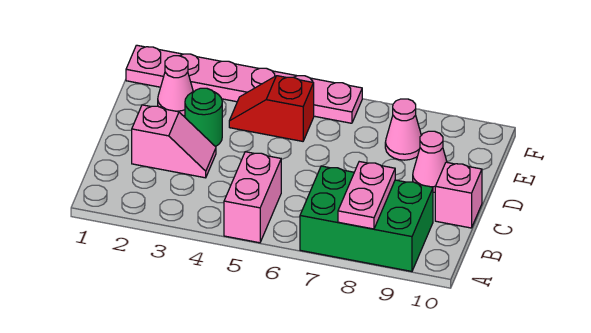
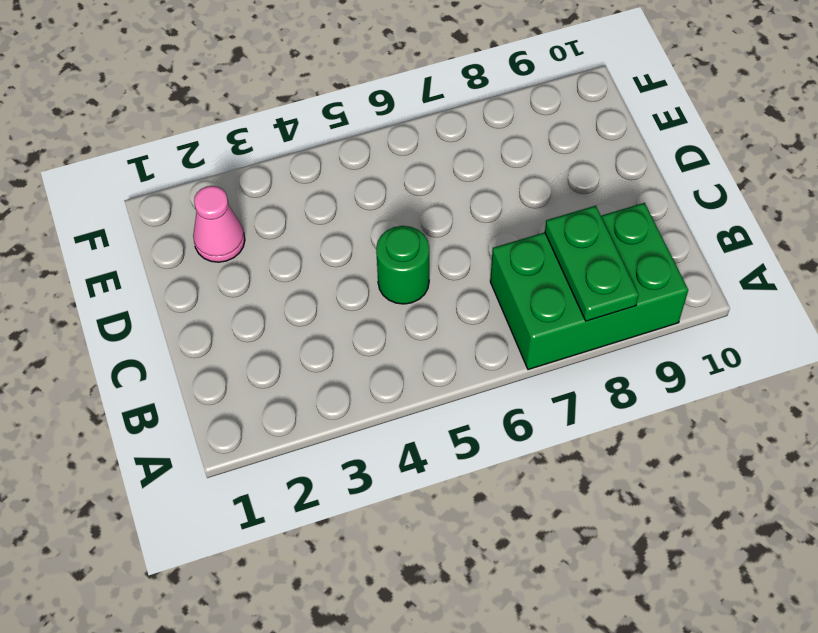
green 1x2 plate [545,206,639,321] -> pink 1x2 plate [338,162,395,229]
green 1x1 round brick [376,226,429,304] -> green 1x1 round brick moved to [185,88,222,147]
none -> pink 1x2 brick [224,152,281,243]
none -> pink 1x2 slope [132,105,216,178]

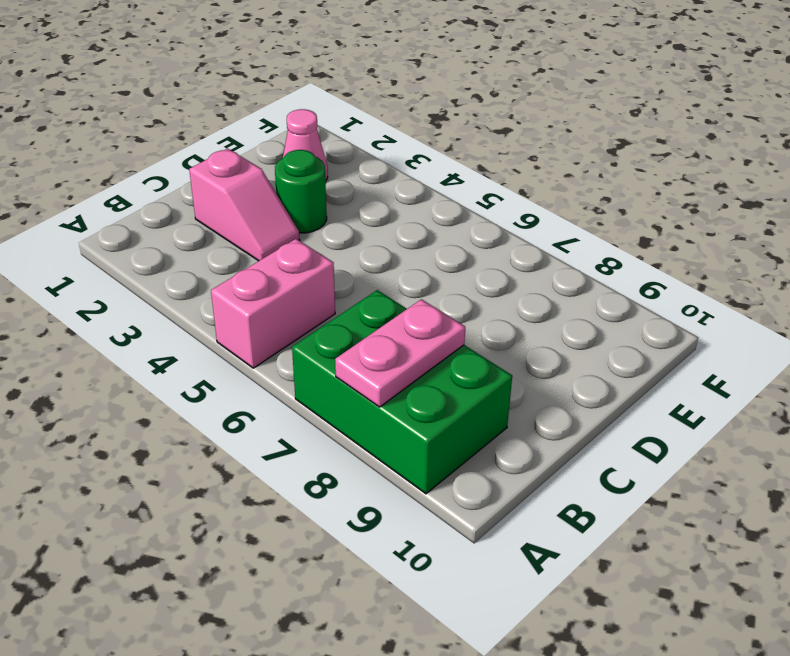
none -> pink 1x1 brick [435,162,482,228]
none -> pink 1x1 cone [413,131,447,192]

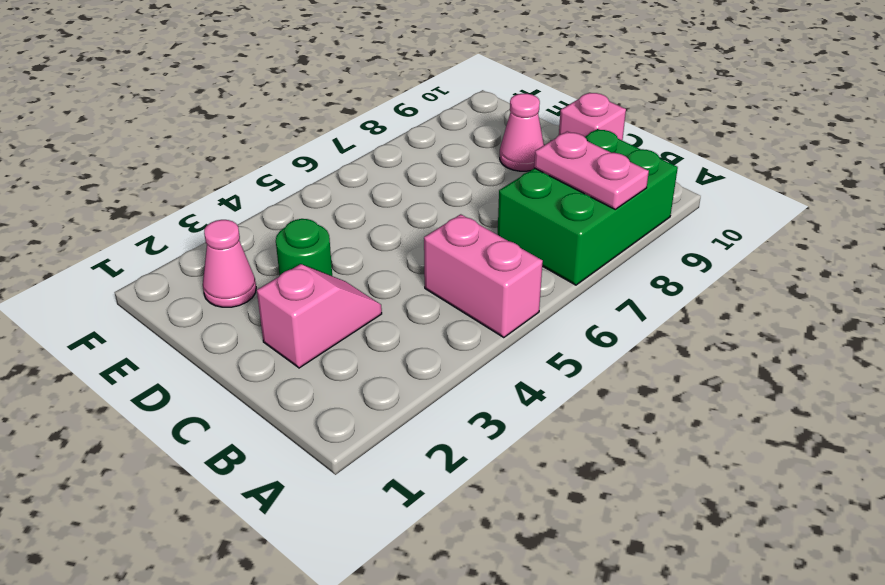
none -> red 1x2 slope [229,76,314,141]
none -> pink 1x1 cone [385,99,421,160]

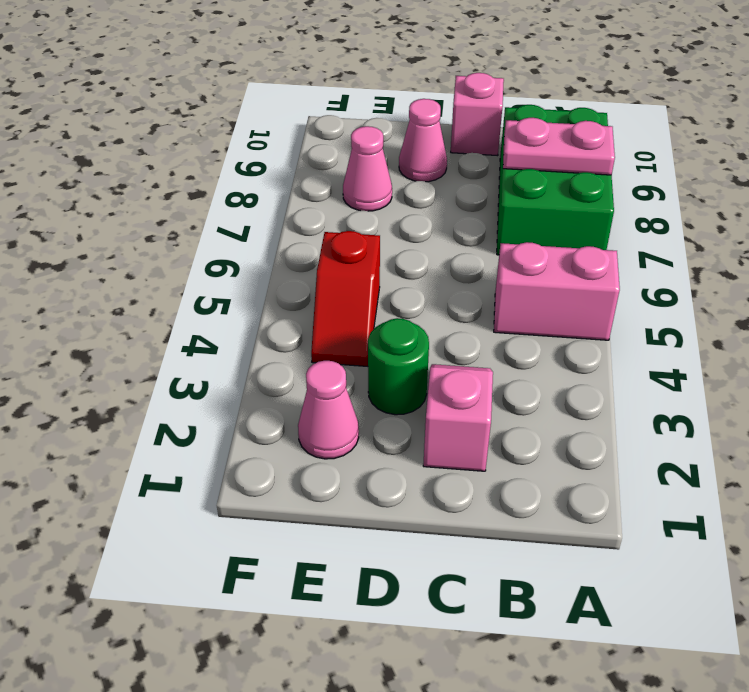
none -> pink 1x6 plate [126,45,362,123]

